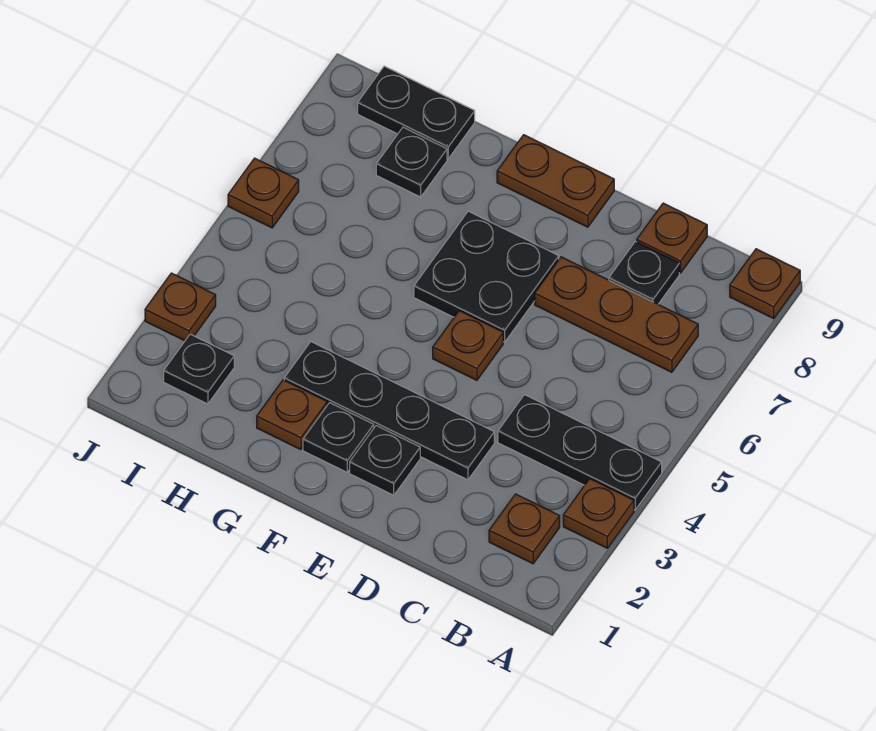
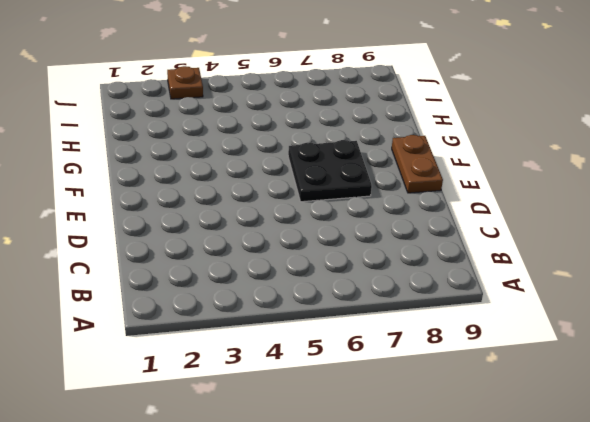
none -> brown 1x1 plate [563,479,634,548]
none -> black 1x3 plate [498,395,662,510]
none -> brown 1x1 plate [730,249,800,318]

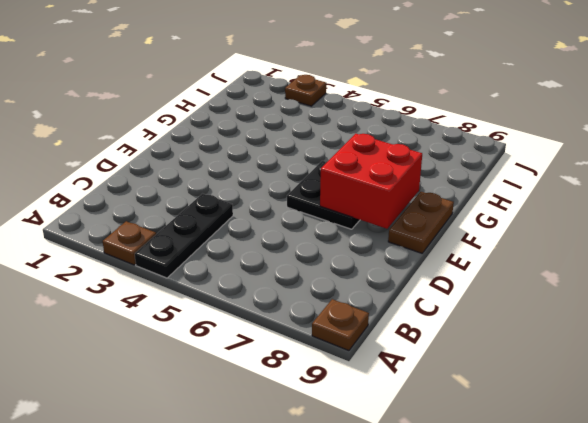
red 2x2 brick [320,134,422,229] -> none
none -> brown 1x1 plate [489,494,560,564]
none -> brown 1x3 plate [535,257,698,372]
none -> black 1x1 plate [609,241,679,304]

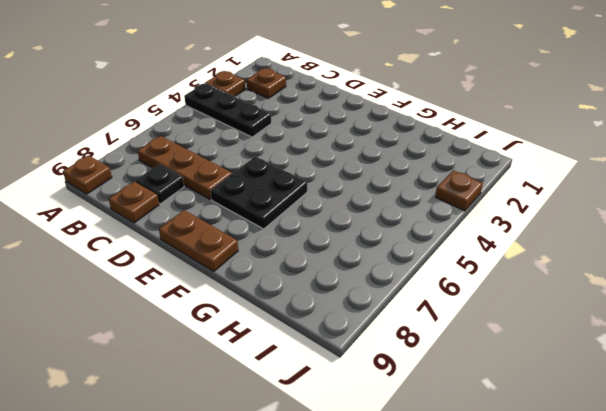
none -> black 1x4 plate [284,342,494,480]
none -> black 1x1 plate [350,426,420,495]
none -> brown 1x1 plate [433,311,503,380]

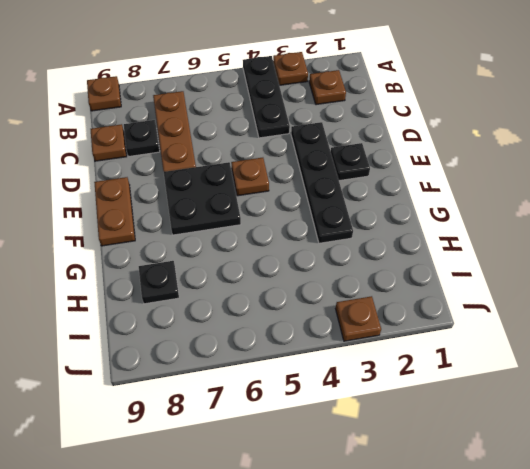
none -> black 1x1 plate [303,403,374,472]
none -> brown 1x1 plate [257,380,327,450]
none -> black 1x2 plate [358,66,475,158]

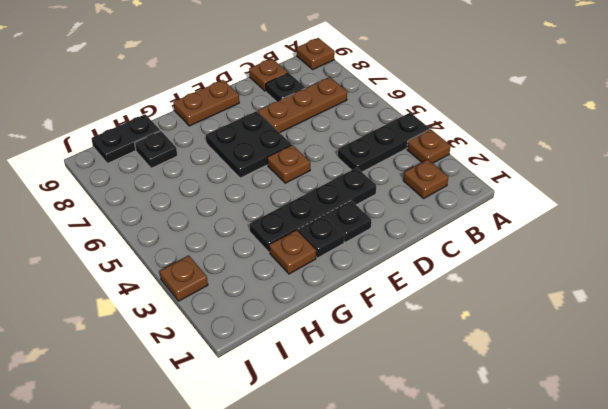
none -> black 1x1 plate [164,334,234,404]
none -> brown 1x1 plate [228,158,299,228]

